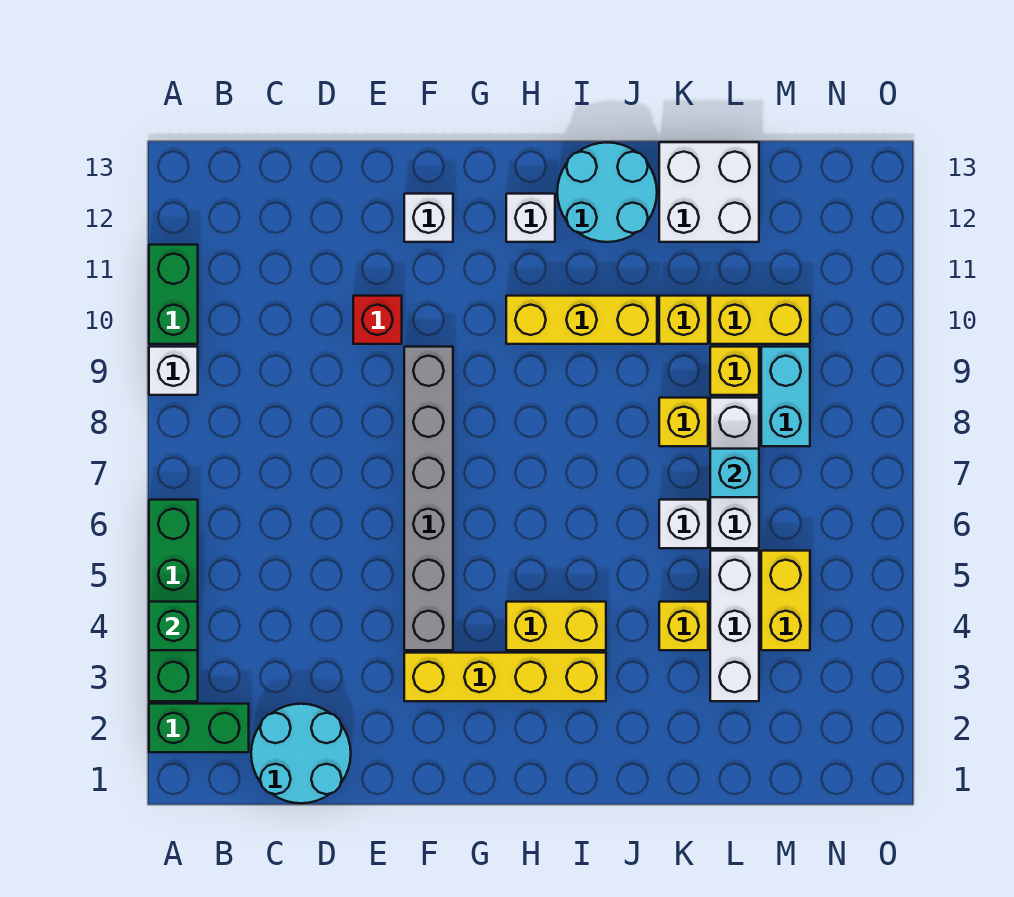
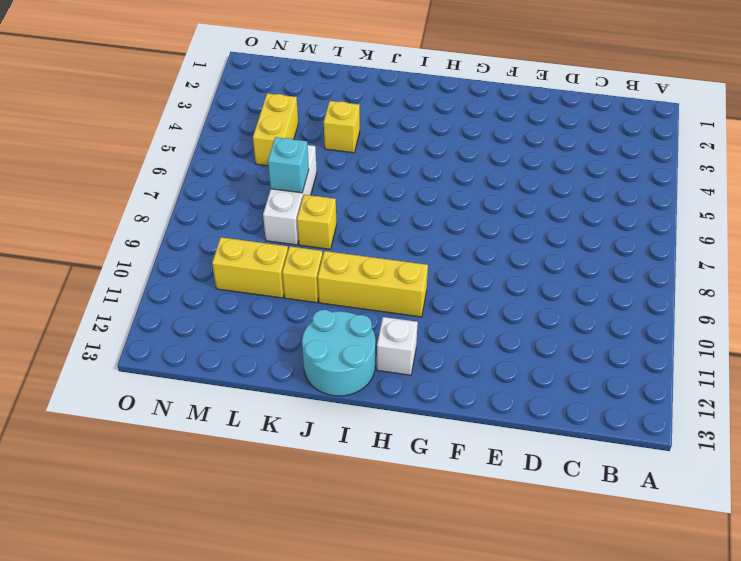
none -> green 1x2 brick [149,704,249,752]
none -> green 1x4 brick [149,500,198,701]
none -> white 1x1 brick [149,347,198,395]

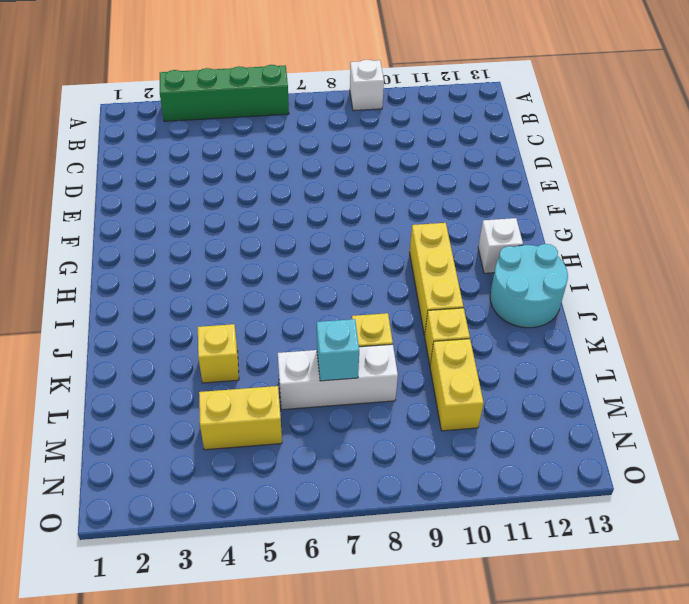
none -> green 1x2 brick [149,704,249,752]
none -> green 1x2 brick [149,245,198,344]
none -> cyan 2x2 round brick [251,704,351,803]

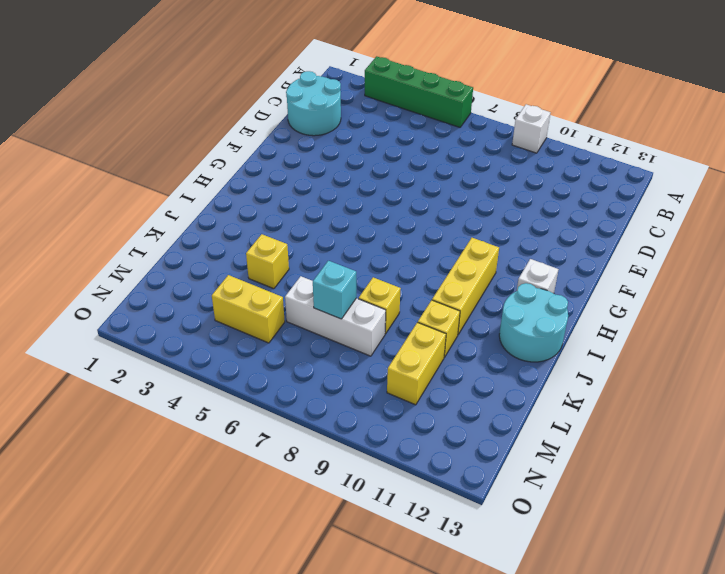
none -> green 1x2 brick [149,704,249,752]
none -> green 1x2 brick [149,245,198,344]
none -> red 1x1 brick [353,296,402,344]

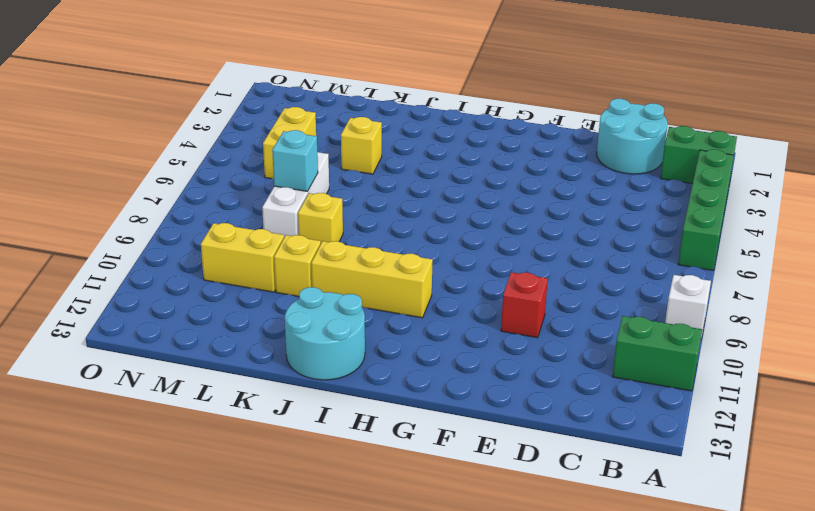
green 1x2 brick [612,316,702,391] -> green 1x2 brick turned to [149,245,198,344]
none -> yellow 1x4 brick [404,653,606,701]
none -> grey 1x6 brick [404,347,453,650]
none -> white 1x1 brick [404,194,453,242]

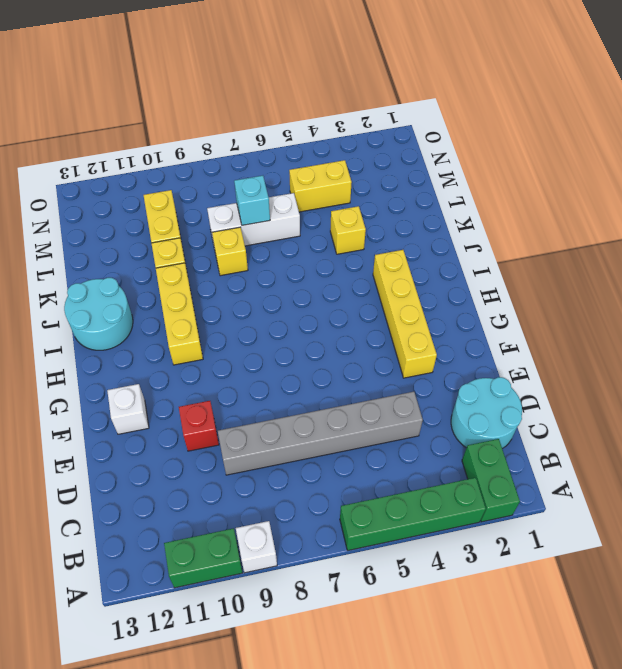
grey 1x6 brick [218,392,423,475] -> grey 1x6 brick moved to [404,347,453,650]
none -> yellow 1x2 brick [506,602,606,650]
none -> white 1x1 brick [506,194,555,242]
none -> white 1x1 brick [659,500,708,548]

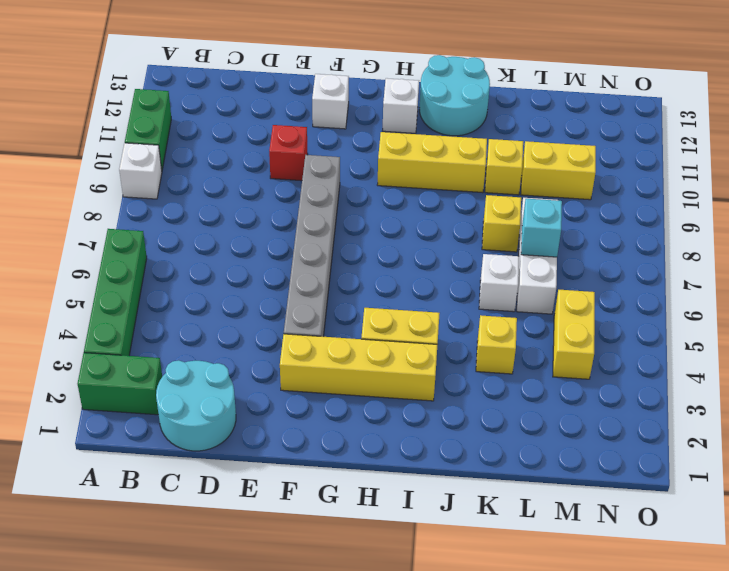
none -> white 2x2 brick [659,142,759,242]
none -> white 1x3 brick [710,551,759,701]
none -> yellow 1x1 brick [710,347,759,395]

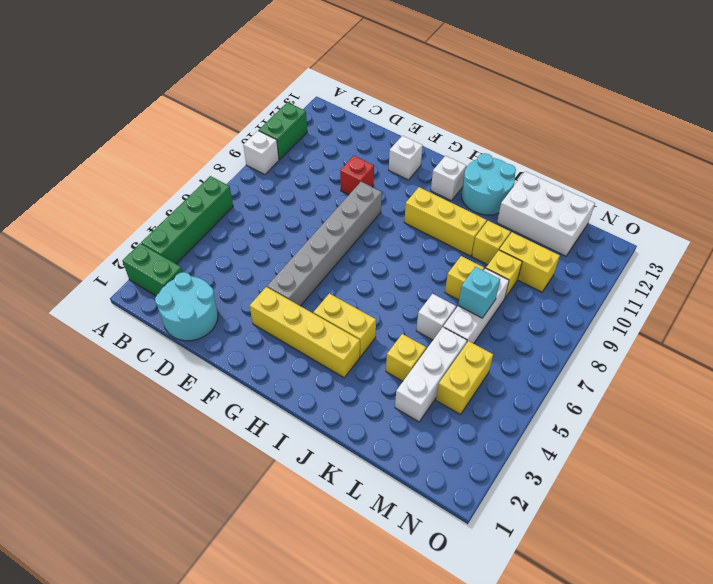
white 2x3 brick [497,171,595,256] -> white 2x2 brick [659,142,759,242]
none -> cyan 1x2 brick [761,347,810,446]
none -> green 1x1 brick [149,602,198,650]

